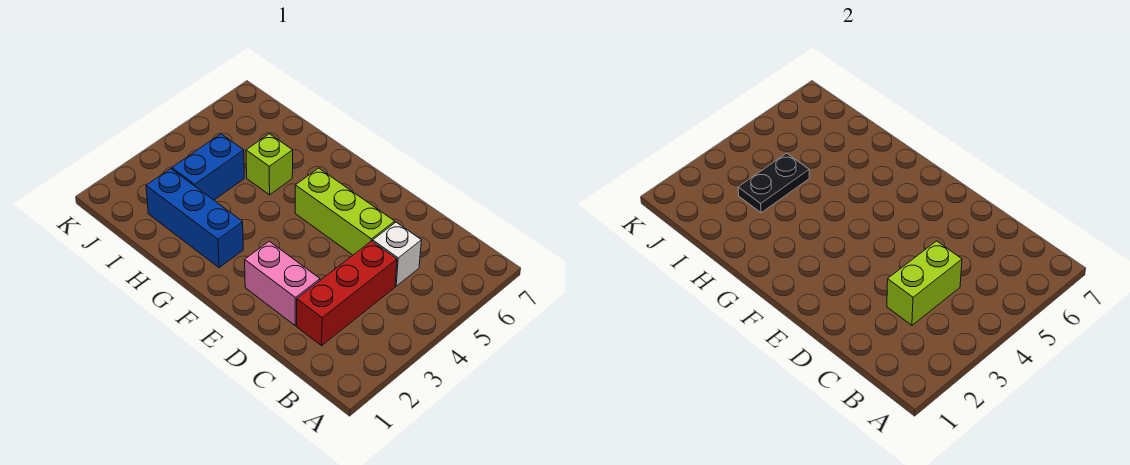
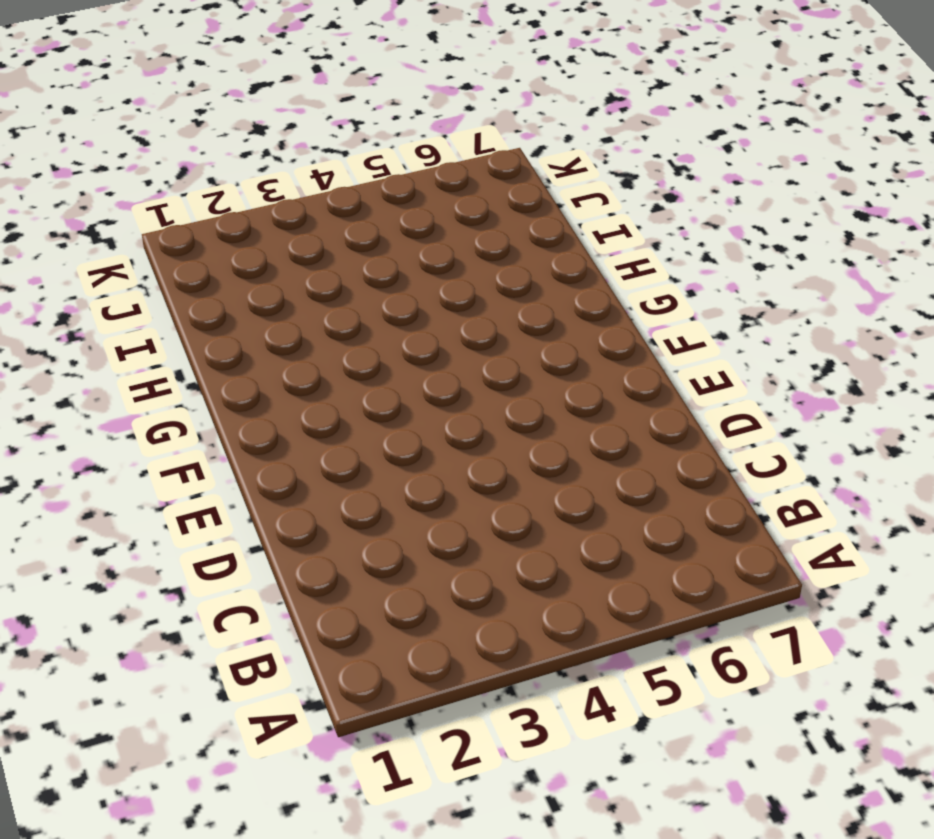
none -> red 1x3 brick [296,241,397,346]
none -> white 1x1 brick [373,222,421,286]

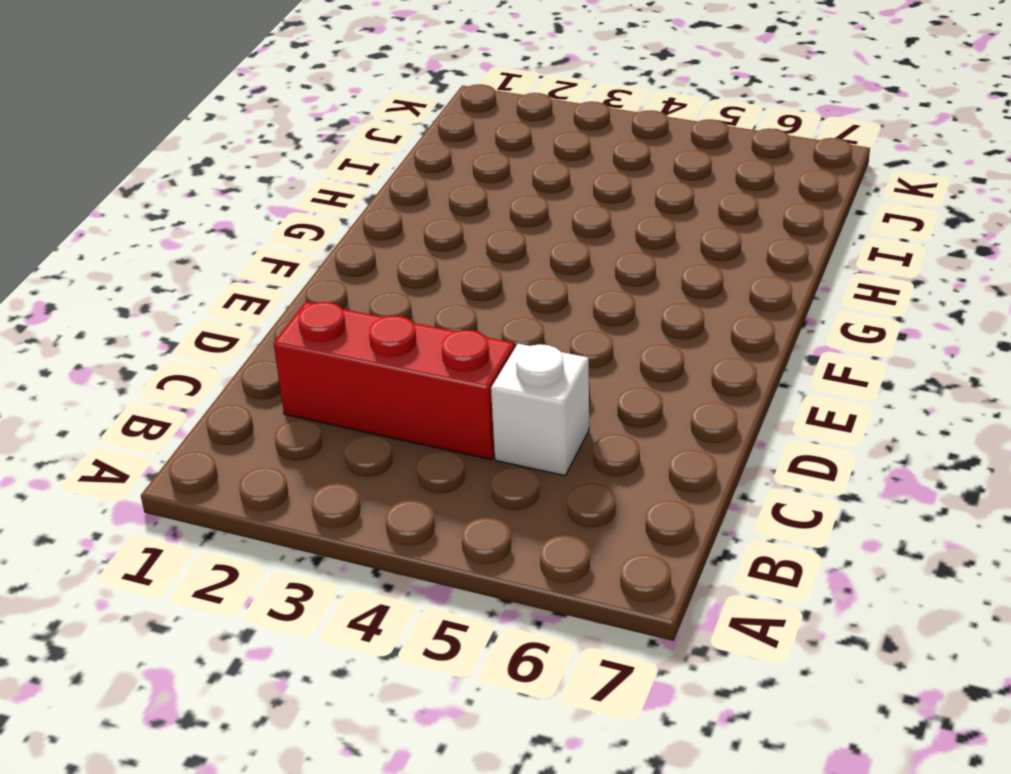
none -> pink 1x2 brick [245,241,320,325]
none -> lime 1x3 brick [295,168,395,255]

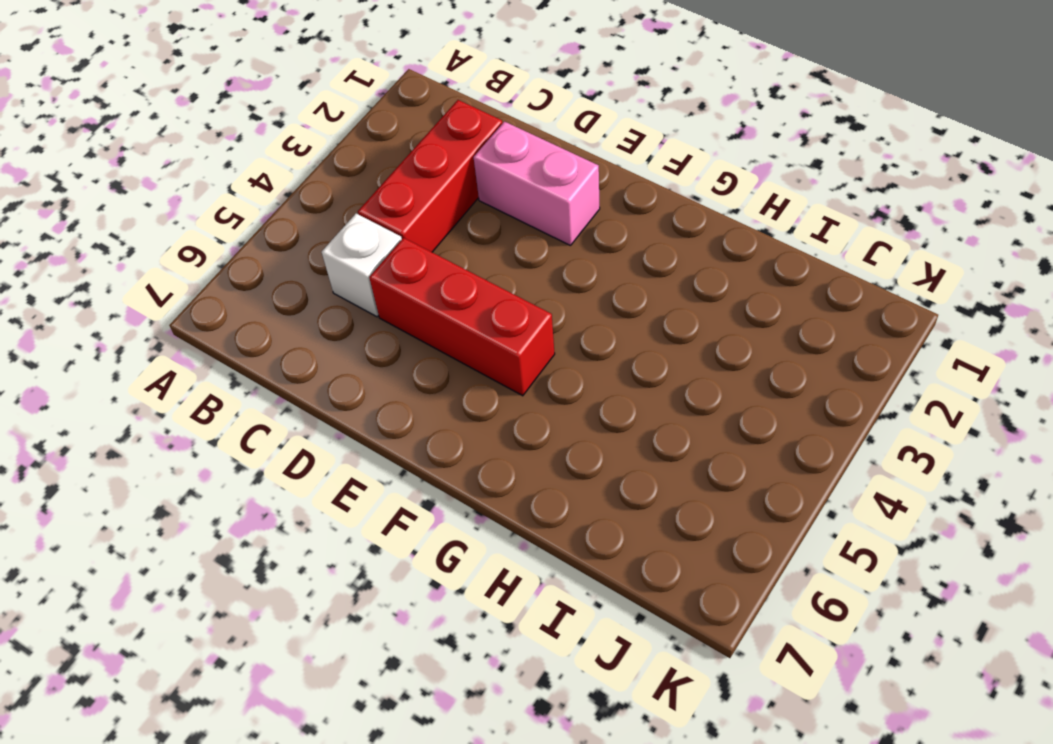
red 1x3 brick [369,238,555,396] -> lime 1x3 brick [295,168,395,255]
none -> blue 1x3 brick [146,169,243,268]
none -> lime 1x1 brick [246,134,293,195]

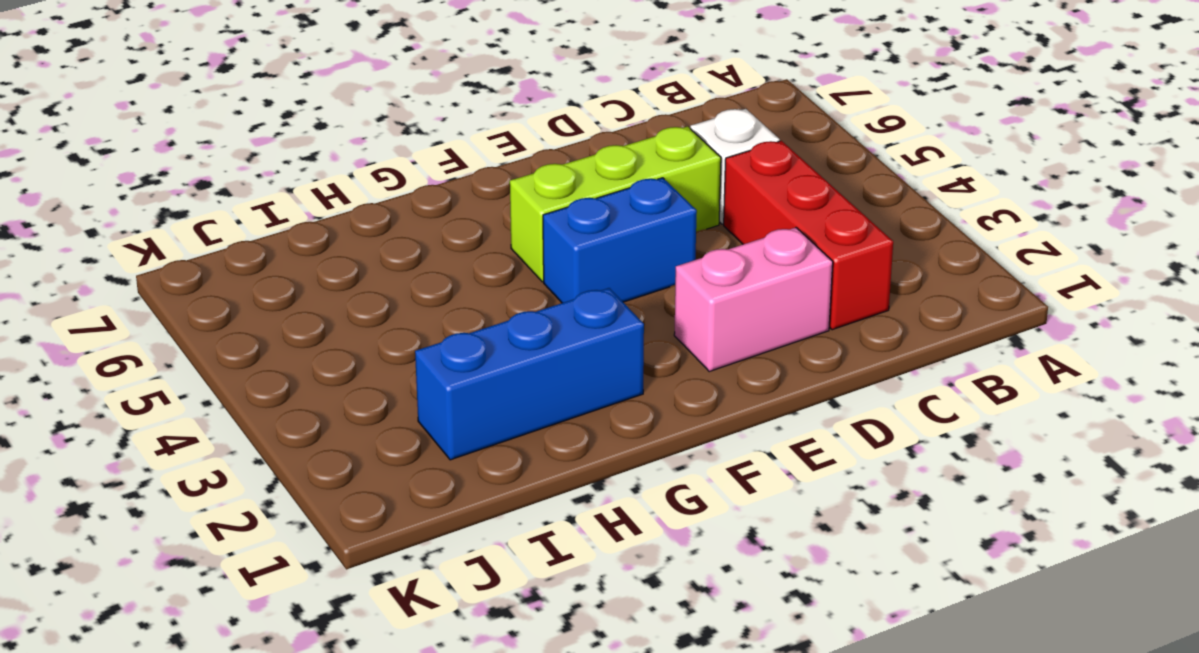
blue 1x2 brick [543,178,697,303] -> blue 1x2 brick turned to [172,134,244,200]
none -> lime 1x1 brick [246,134,293,195]
none -> lime 1x2 brick [887,241,962,325]

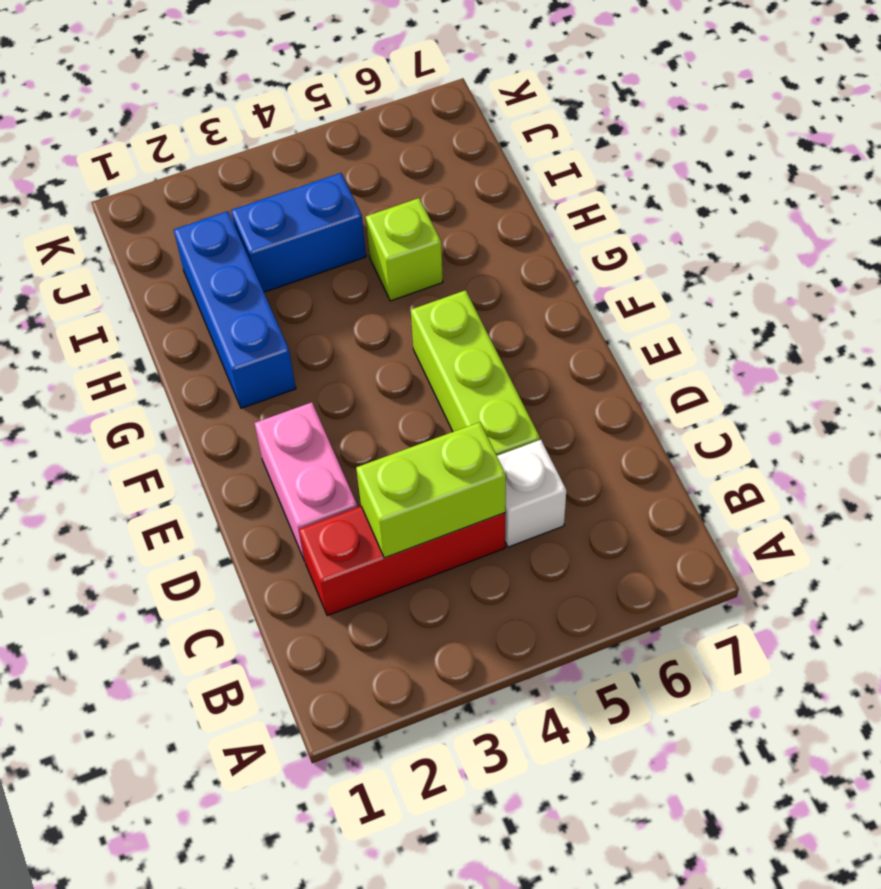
none -> black 1x2 plate [738,153,809,213]

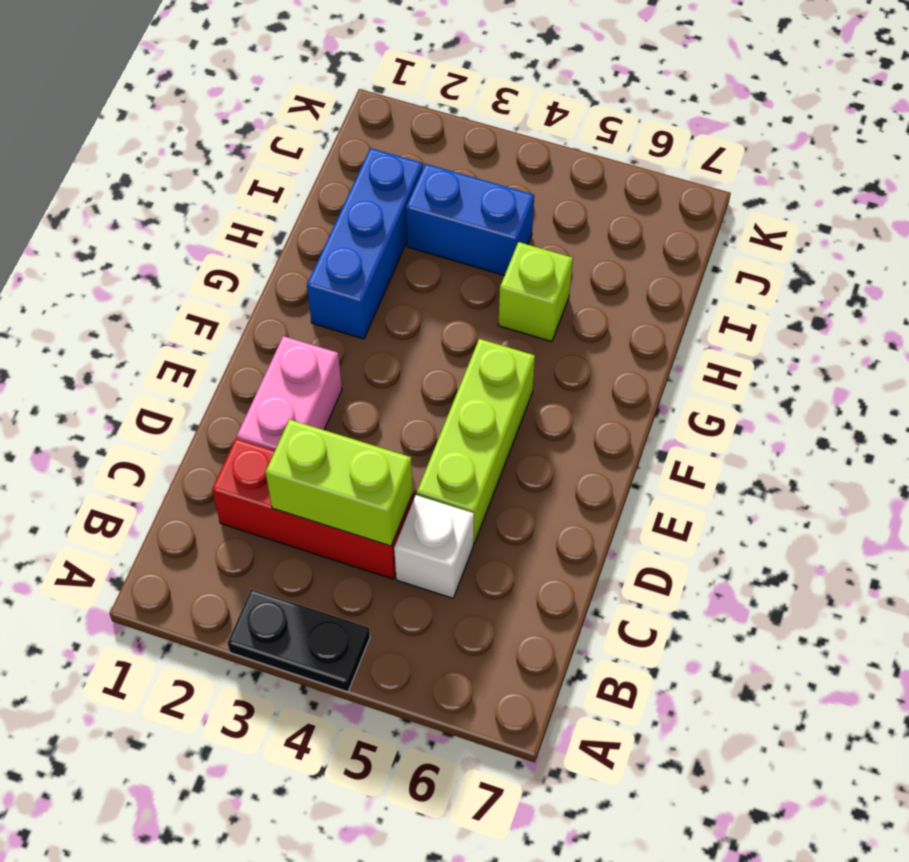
black 1x2 plate [227,589,370,692] -> black 1x2 plate moved to [738,153,809,213]

